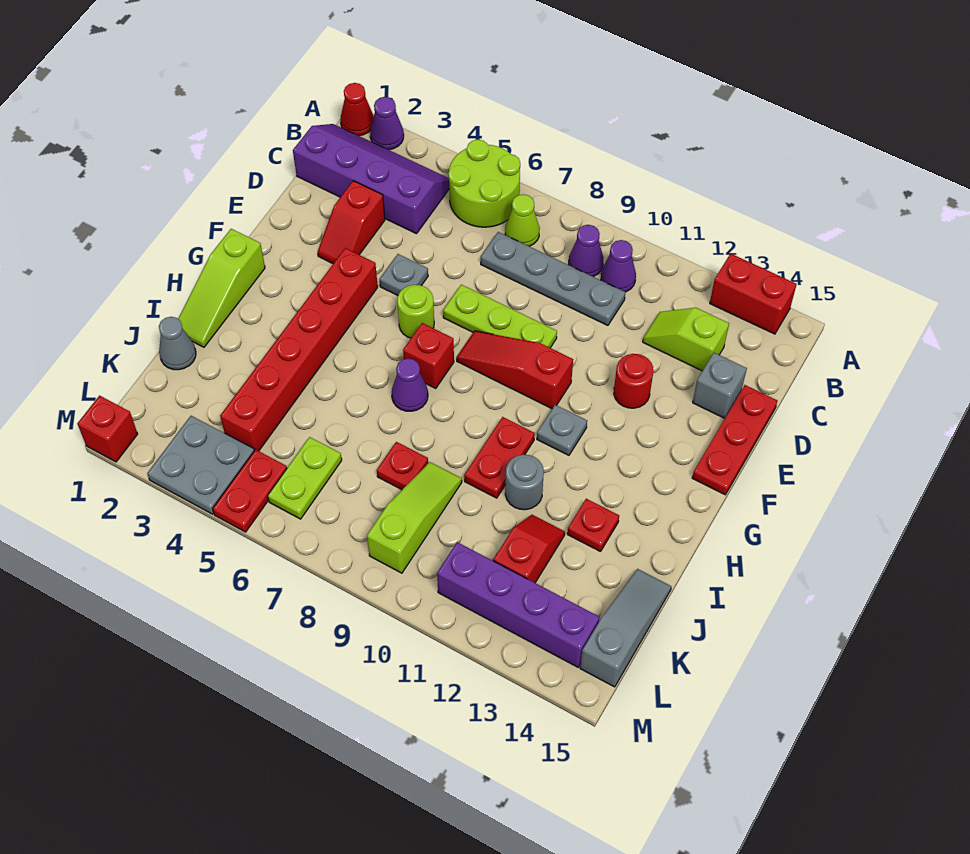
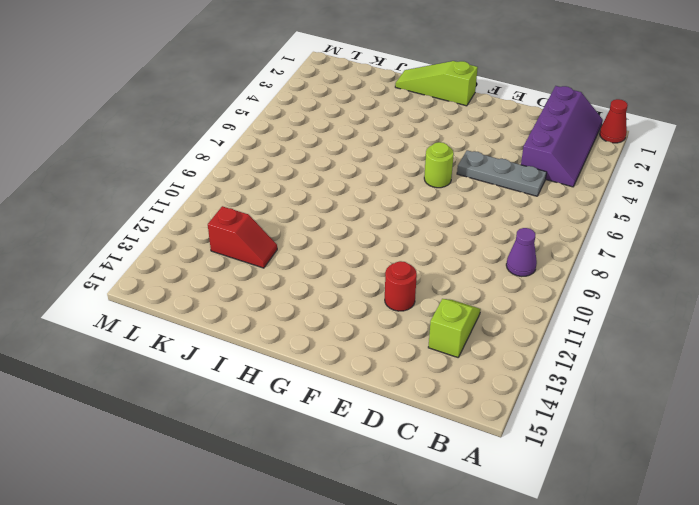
grey 1x3 plate [457,150,547,196] -> grey 1x1 plate [380,254,428,295]
none -> purple 1x1 cone [370,97,404,150]
none -> lime 2x2 round brick [448,140,520,227]
none -> red 1x2 brick [710,254,797,334]
none -> lime 1x1 cone [505,194,540,246]

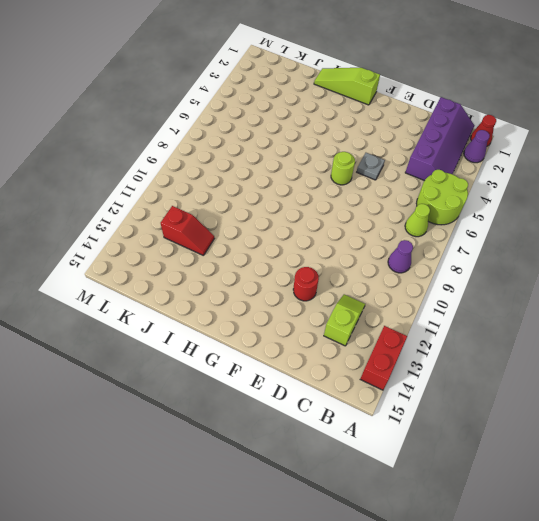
none -> purple 1x1 cone [601,240,636,292]
none -> grey 1x4 plate [481,232,625,325]
none -> red 1x2 slope [318,181,385,264]
none -> grey 1x1 brick [693,353,747,418]

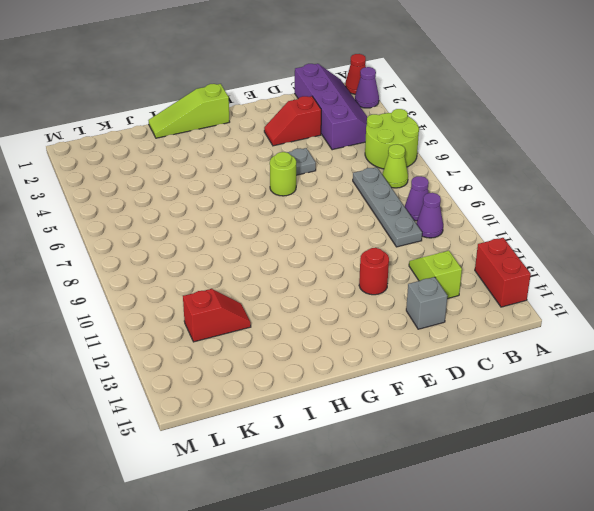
none -> red 1x3 plate [692,385,777,495]
none -> lime 1x3 plate [443,285,557,348]
none -> red 1x6 brick [220,248,378,451]
none -> red 1x3 slope [457,331,573,409]

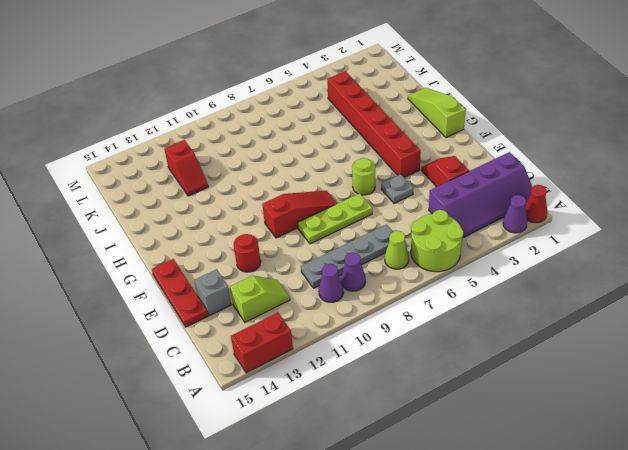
none -> red 1x1 brick [403,323,454,388]
none -> grey 1x1 plate [537,405,587,455]
none -> purple 1x1 cone [392,358,428,411]
none -> red 1x2 plate [464,417,535,498]

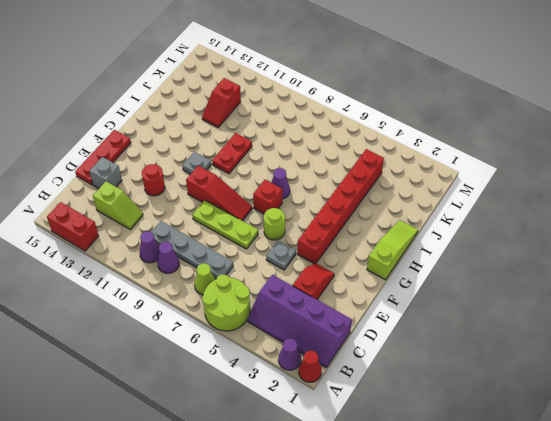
none -> grey 1x1 round brick [505,455,544,510]
none -> red 1x1 plate [567,499,619,552]
none -> grey 1x1 cone [159,317,196,370]
none -> red 1x1 plate [377,442,428,490]

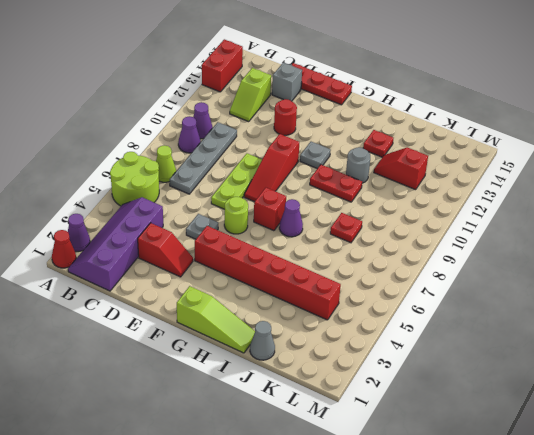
none -> lime 1x3 slope [367,462,462,573]
none -> grey 1x3 slope [580,569,671,687]
none -> lime 1x2 plate [268,437,342,519]
none -> grey 2x2 plate [147,416,254,514]

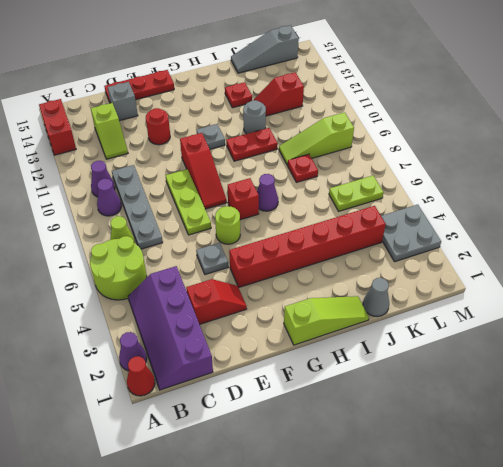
none -> red 1x2 plate [213,449,287,532]
none -> purple 1x4 brick [437,542,600,667]
none -> red 1x1 brick [77,396,138,462]

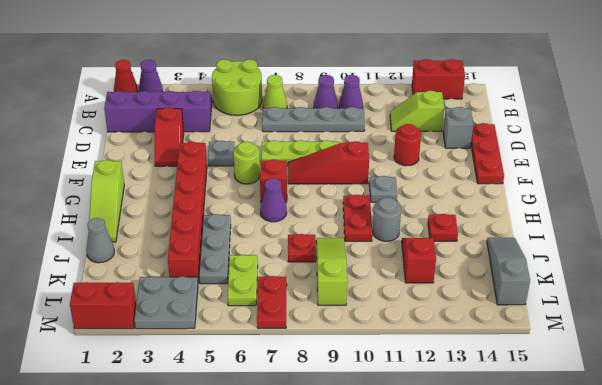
grey 1x3 plate [199,214,231,284] -> none
red 1x2 plate [257,276,287,328] -> red 1x2 plate moved to [213,449,287,532]
red 1x2 brick [70,282,136,329] -> red 1x1 brick [77,396,138,462]
none -> purple 1x4 brick [437,542,600,667]

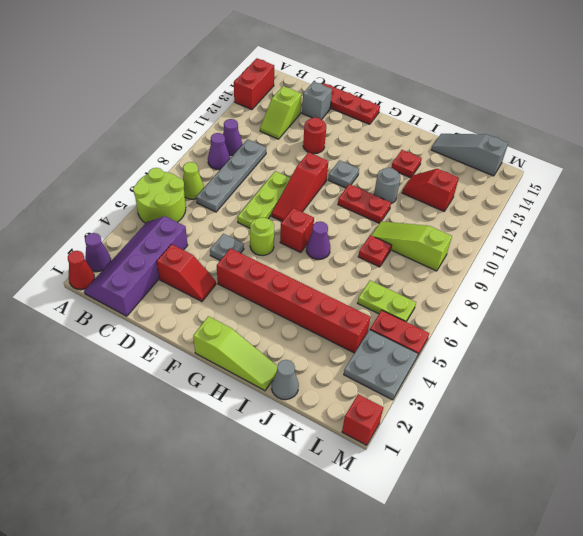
none -> purple 1x4 brick [437,542,600,667]

